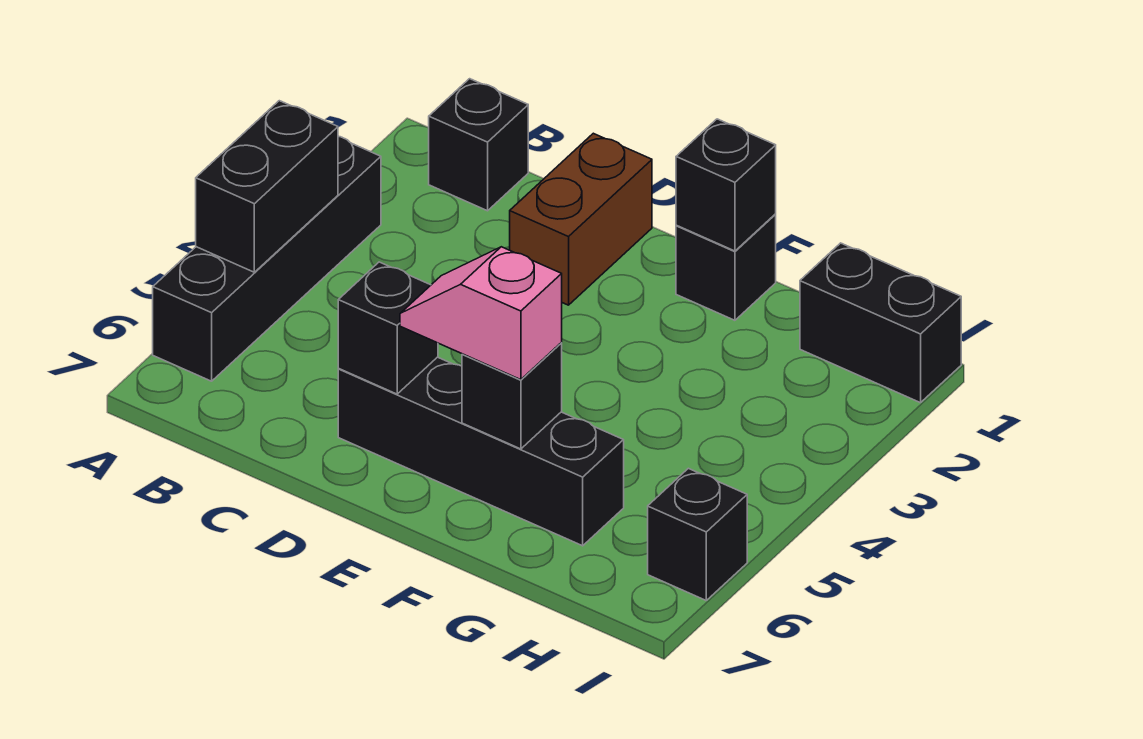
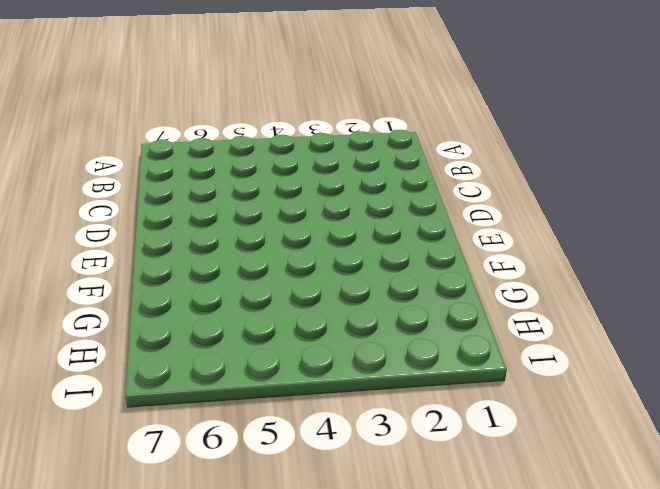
none -> black 1x4 brick [153,136,381,381]
none -> black 1x1 brick [429,79,528,211]
none -> brown 1x2 brick [510,133,652,305]

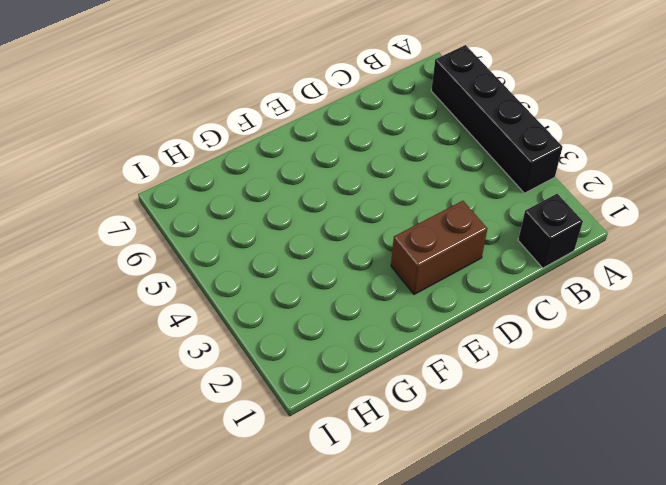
brown 1x2 brick [391,201,487,295] -> brown 1x2 brick turned to [510,133,652,305]
none -> black 1x4 brick [338,357,624,546]
none -> black 1x1 brick [676,214,776,320]
none -> black 1x2 brick [800,243,961,403]

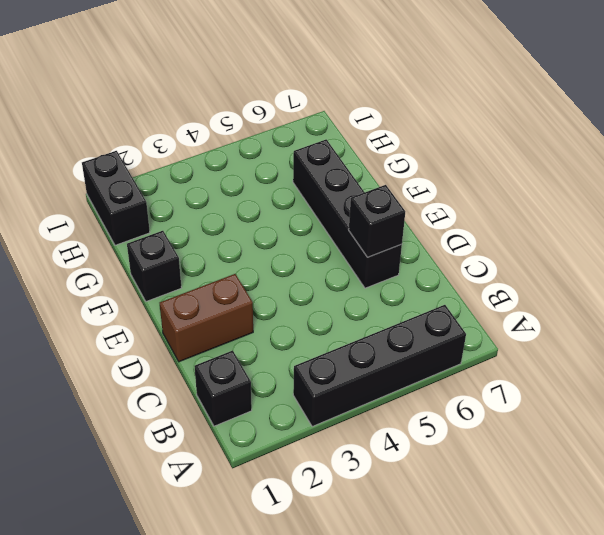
none -> black 1x1 brick [648,468,747,600]
none -> black 1x2 brick [196,101,338,272]
none -> black 1x1 brick [676,119,776,251]

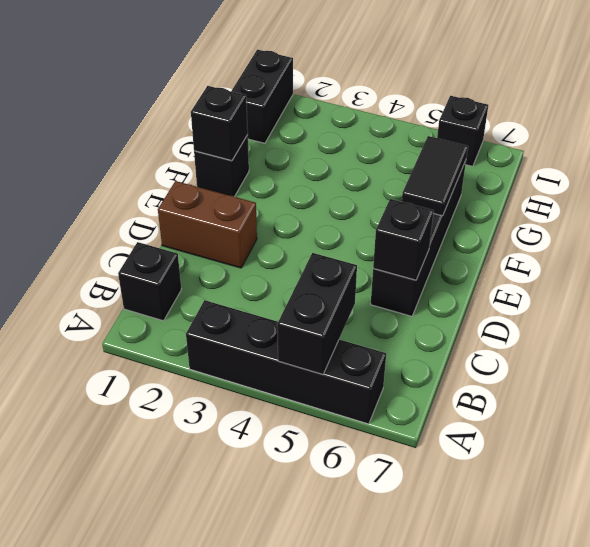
black 1x2 brick [277,253,357,374] -> black 1x2 brick turned to [196,101,338,272]
black 1x2 tile [402,136,468,216] -> black 1x1 brick [462,343,562,449]
none -> pink 1x2 slope [400,247,562,380]

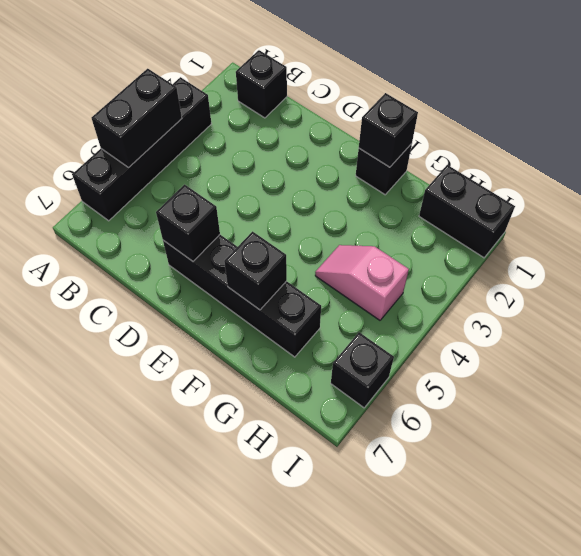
pink 1x2 slope [315,245,409,320] -> pink 1x2 slope moved to [400,247,562,380]
none -> brown 1x2 brick [510,133,652,305]

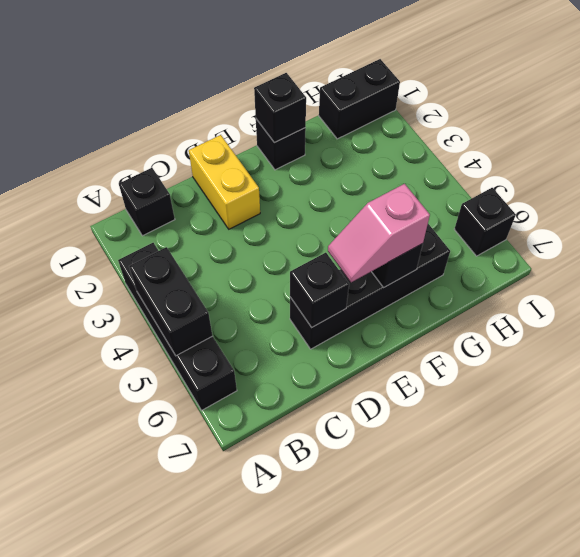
yellow 1x2 brick [189,135,260,229] -> brown 1x2 brick [510,133,652,305]

